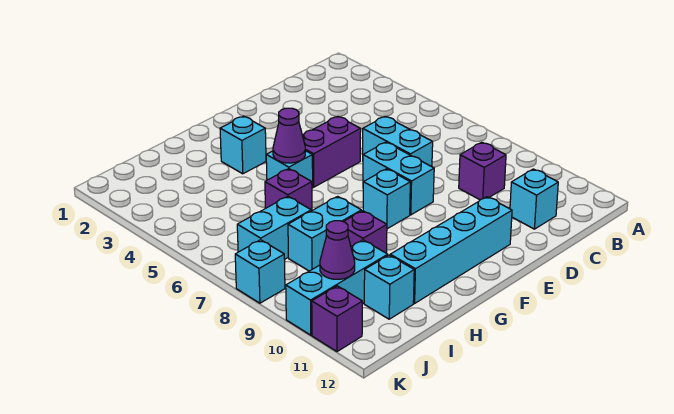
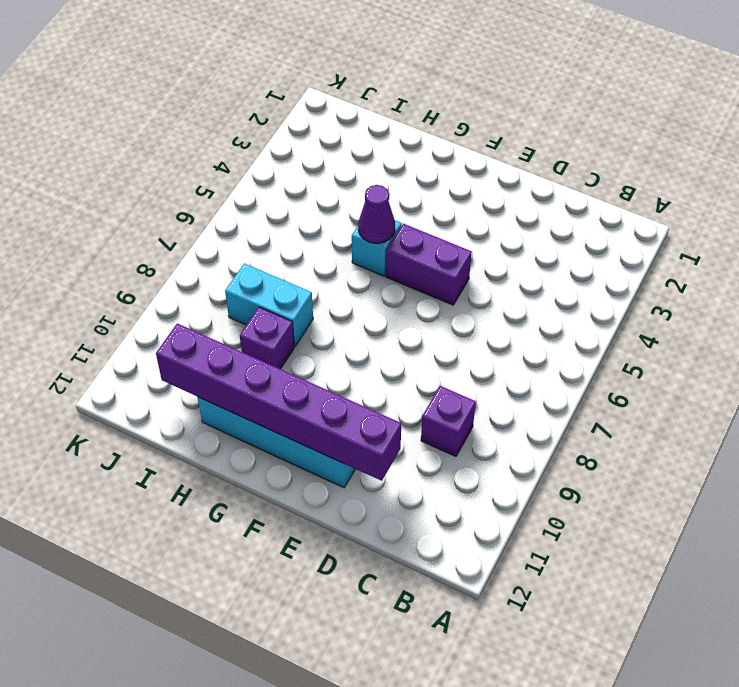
purple 1x6 brick [156,323,401,481] -> none
none -> cyan 1x1 brick [510,169,558,229]
none -> cyan 1x2 brick [363,116,433,167]
none -> cyan 1x2 brick [363,142,434,215]

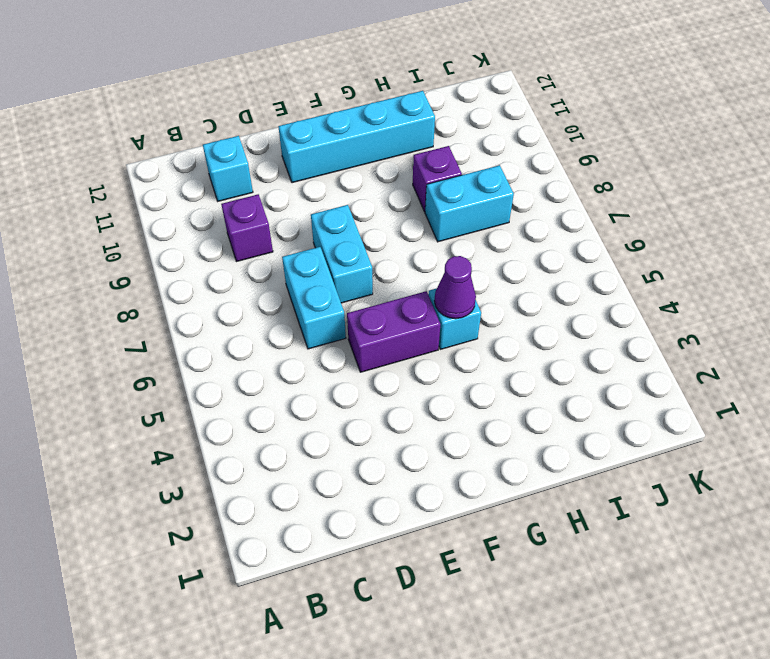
none -> cyan 1x1 brick [363,169,410,229]
none -> cyan 1x1 brick [220,116,266,174]
none -> purple 1x1 brick [265,169,312,211]

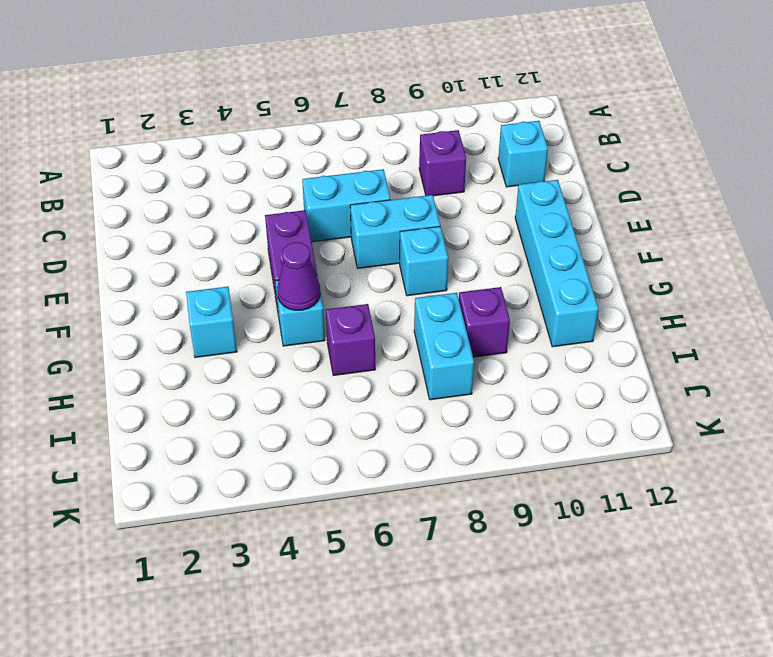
none -> cyan 1x2 brick [237,196,311,259]
none -> cyan 1x3 brick [286,240,388,335]
none -> cyan 1x1 brick [364,255,414,319]

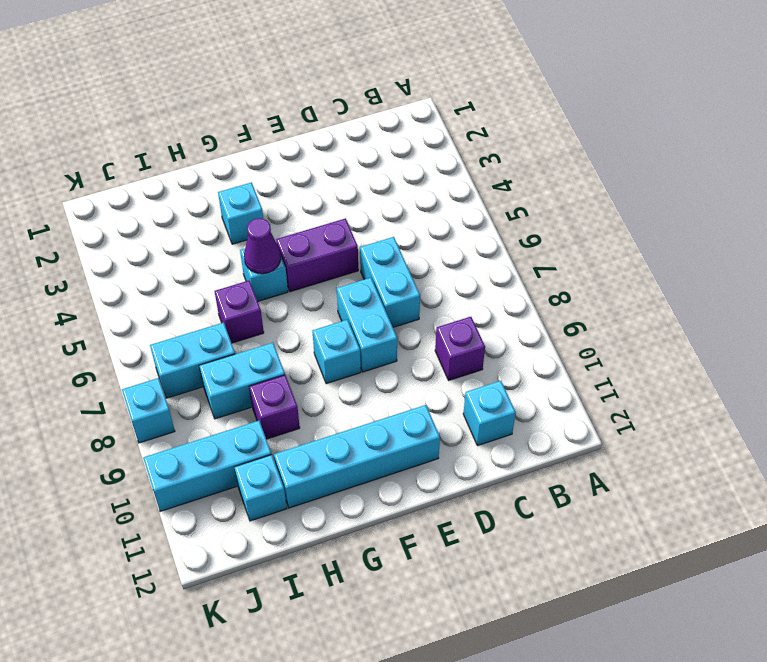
none -> purple 1x1 brick [312,286,362,352]
none -> purple 1x1 cone [320,221,355,279]

